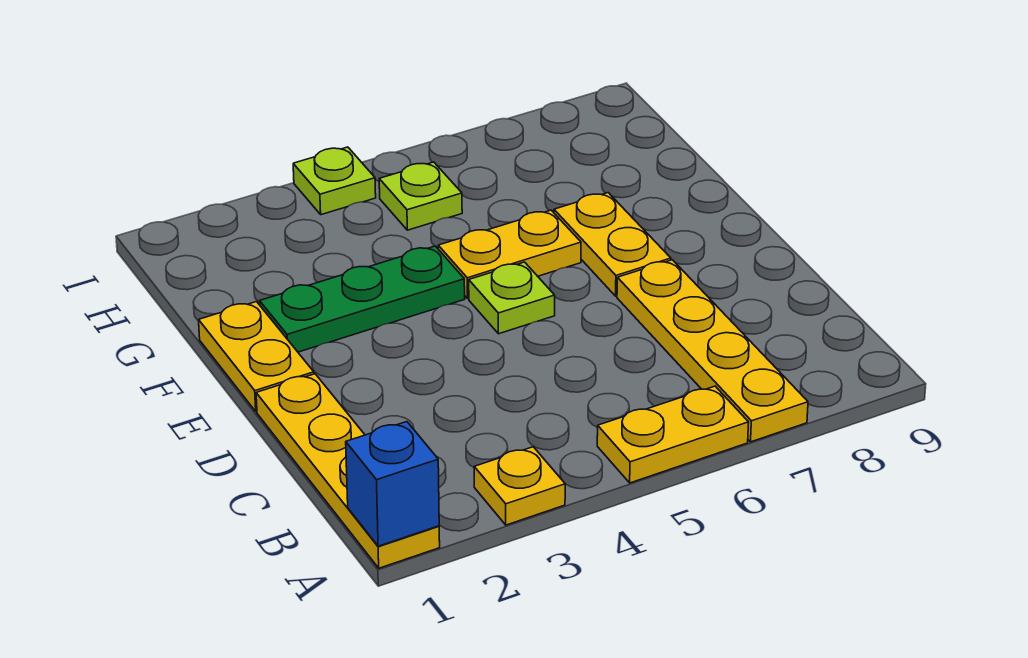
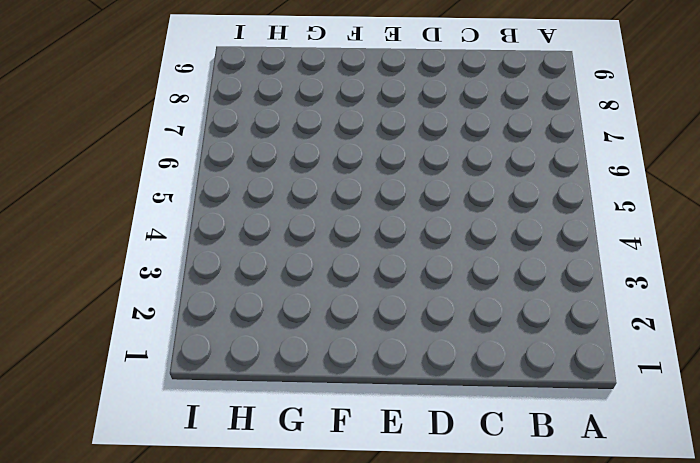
none -> yellow 1x4 plate [256,374,440,568]
none -> yellow 1x1 plate [474,447,565,525]
none -> yellow 1x2 plate [597,386,749,483]

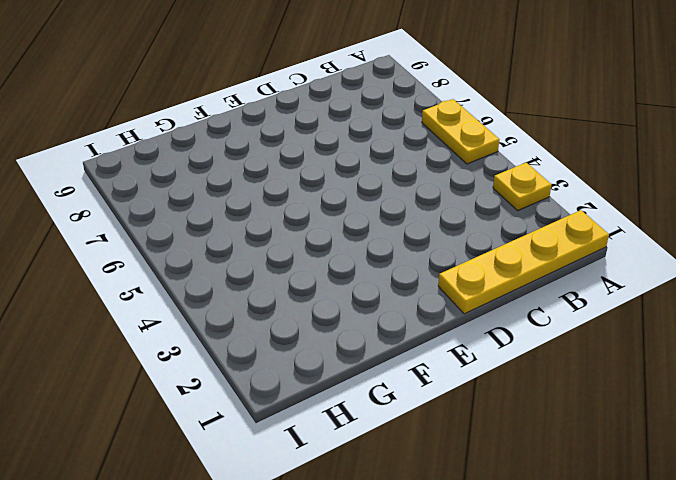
none -> yellow 1x4 plate [617,260,808,442]
none -> yellow 1x2 plate [199,302,314,411]
none -> lime 1x1 plate [469,262,555,334]

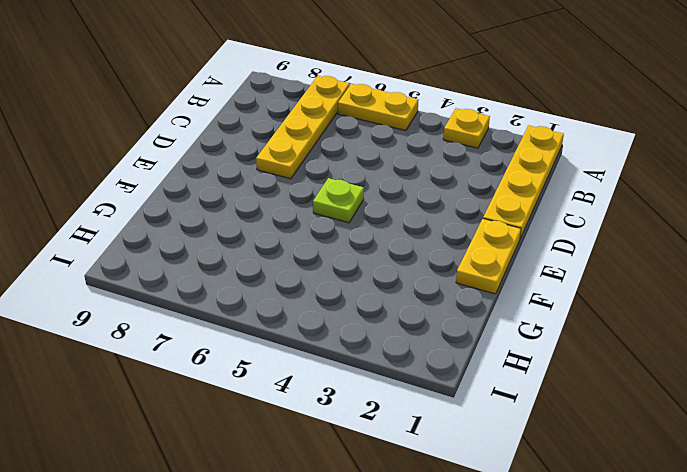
none -> yellow 1x2 plate [554,193,671,296]
none -> green 1x3 plate [260,246,465,352]
none -> yellow 1x2 plate [438,210,581,299]

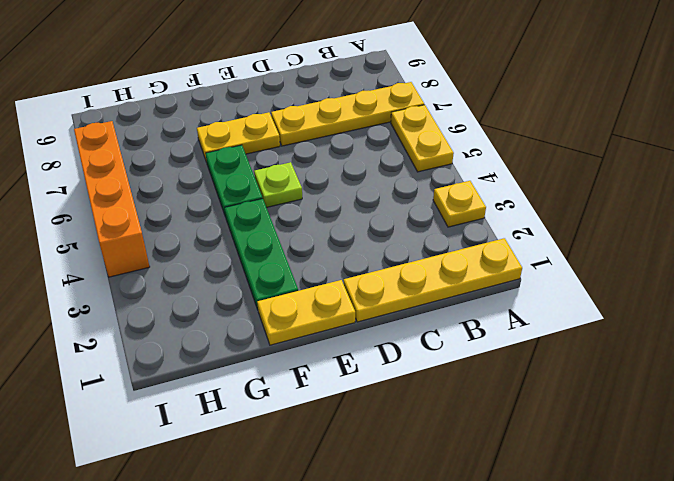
green 1x2 plate [206,145,263,217] -> yellow 1x2 plate [438,210,581,299]
orange 1x4 brick [74,121,150,277] -> lime 1x1 plate [293,147,376,215]
none -> lime 1x1 plate [379,162,462,230]
none -> blue 1x1 brick [346,422,439,546]

